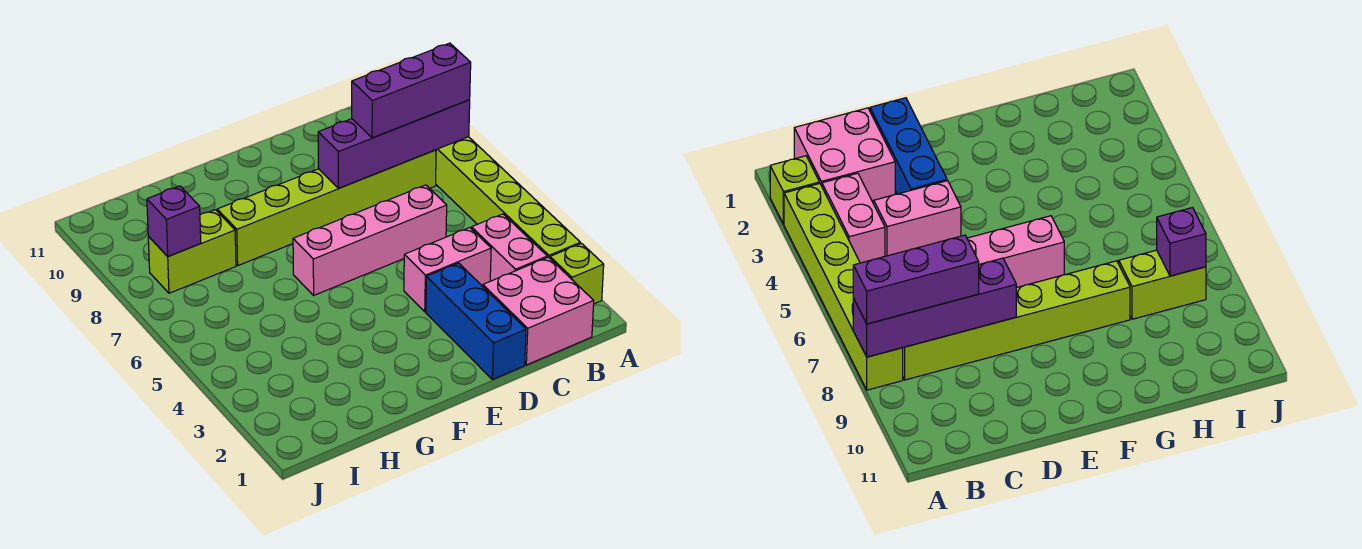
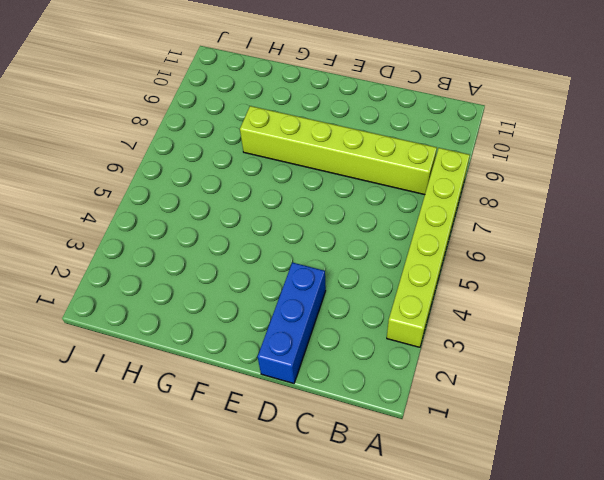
none -> lime 1x1 brick [550,244,604,304]
none -> pink 2x2 brick [483,257,594,365]
none -> pink 1x2 brick [471,214,547,281]

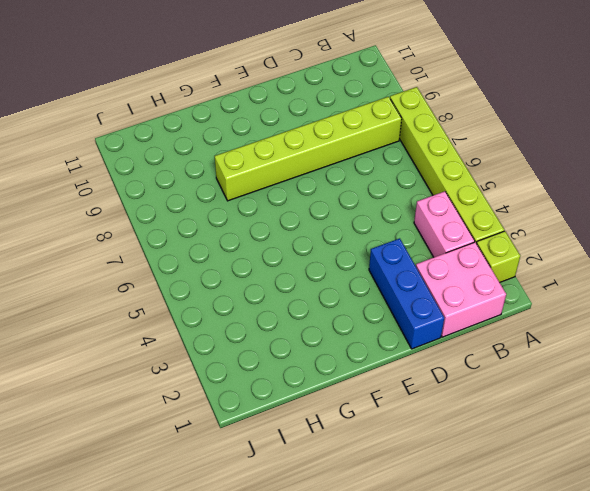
none -> pink 1x2 brick [404,228,491,312]
none -> pink 1x4 brick [293,185,447,295]
none -> lime 1x2 brick [148,210,236,293]

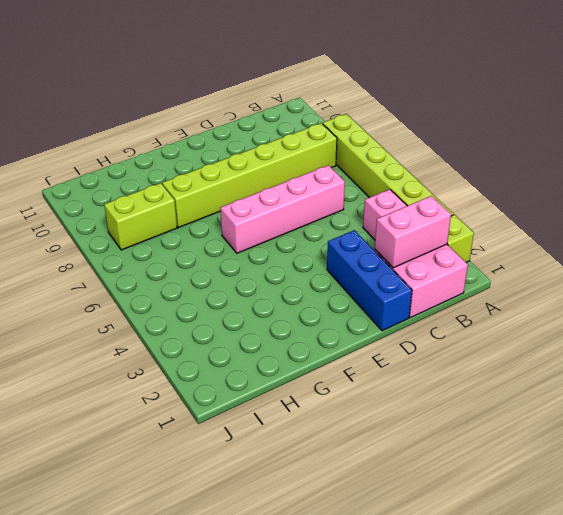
pink 1x2 brick [375,196,451,268] -> pink 1x2 brick moved to [404,228,491,312]
none -> purple 1x4 brick [318,100,470,188]
none -> purple 1x1 brick [147,186,201,256]
none -> purple 1x3 brick [352,43,471,138]

